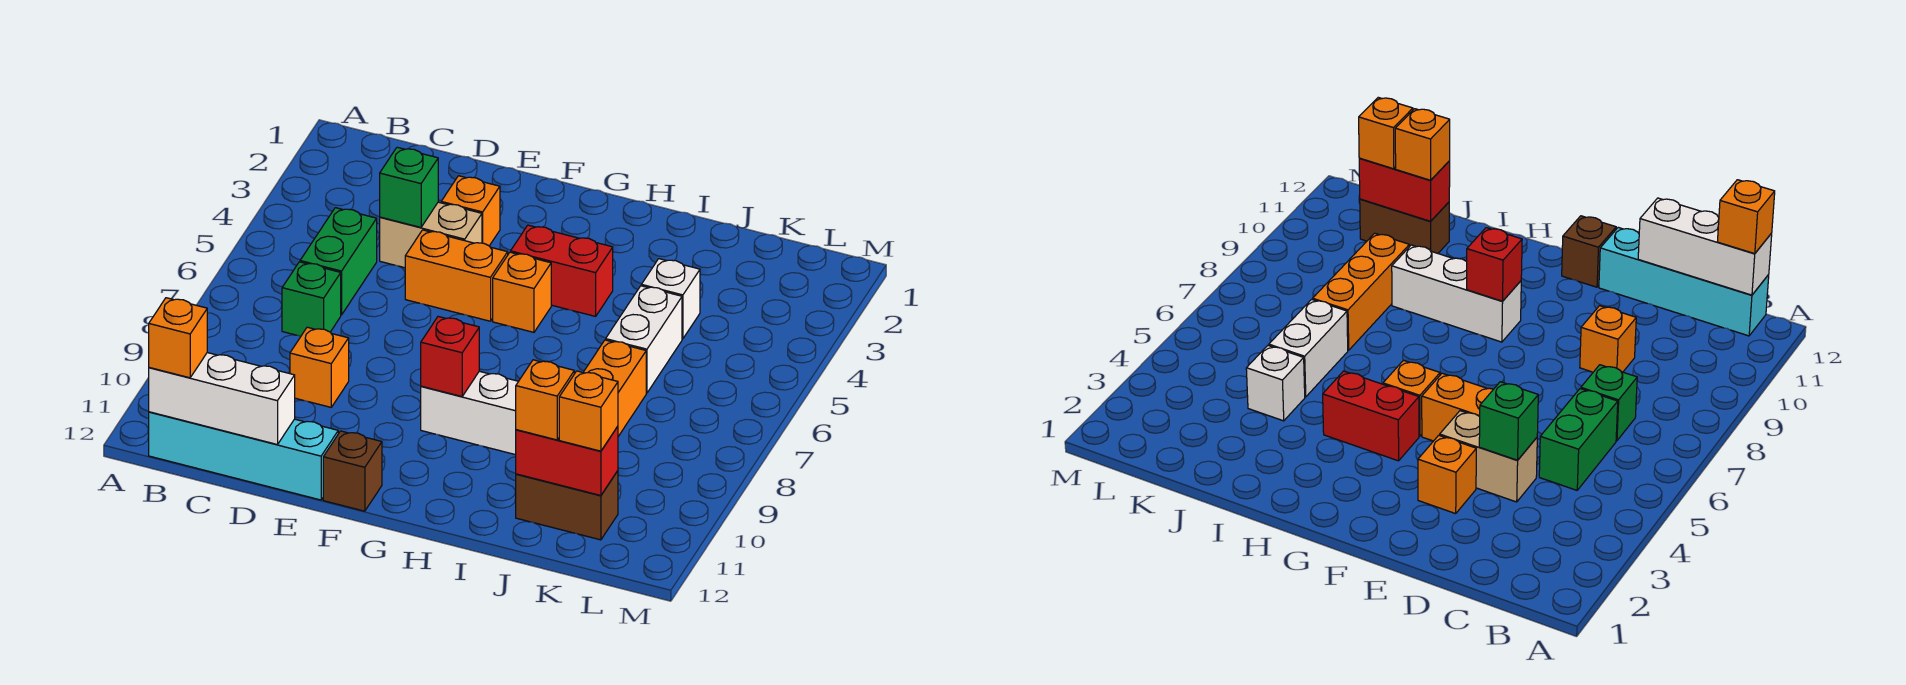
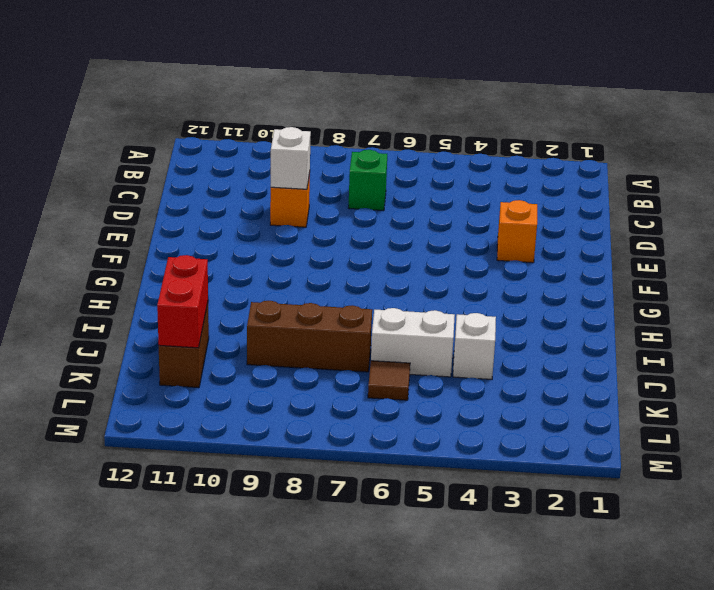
white 1x1 brick [271,127,311,189] -> none
brown 1x3 brick [247,301,372,372] -> orange 1x3 brick [583,340,646,436]
brown 1x1 tile [368,361,410,400] -> none
none -> cyan 1x4 brick [149,412,338,500]
none -> green 1x2 brick [300,208,377,315]
none -> tan 1x2 brick [380,202,482,268]

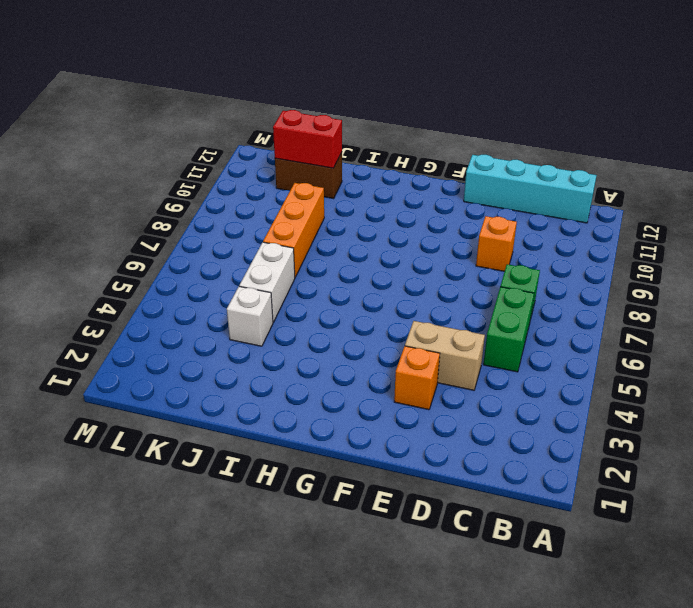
none -> orange 1x2 brick [405,230,508,321]
none -> brown 1x1 brick [323,431,382,511]
none -> red 1x2 brick [511,225,613,316]

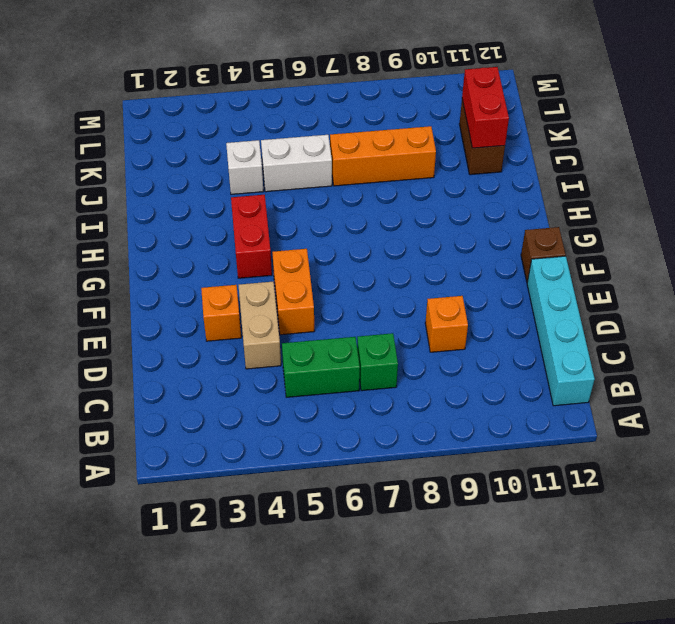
none -> orange 1x1 brick [493,252,551,332]
none -> white 1x3 brick [421,371,518,455]
none -> white 1x3 brick [149,353,295,445]

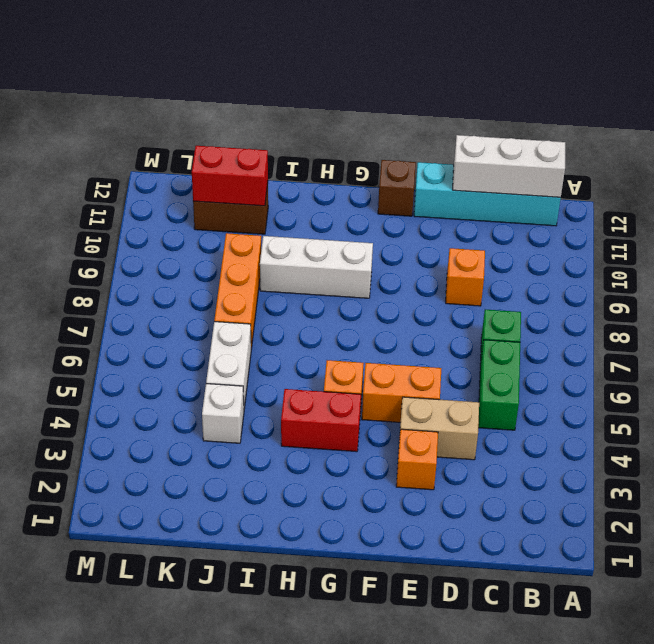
none -> green 1x1 brick [380,147,438,227]
none -> red 1x1 brick [421,317,479,397]
none -> orange 1x1 brick [149,298,207,378]

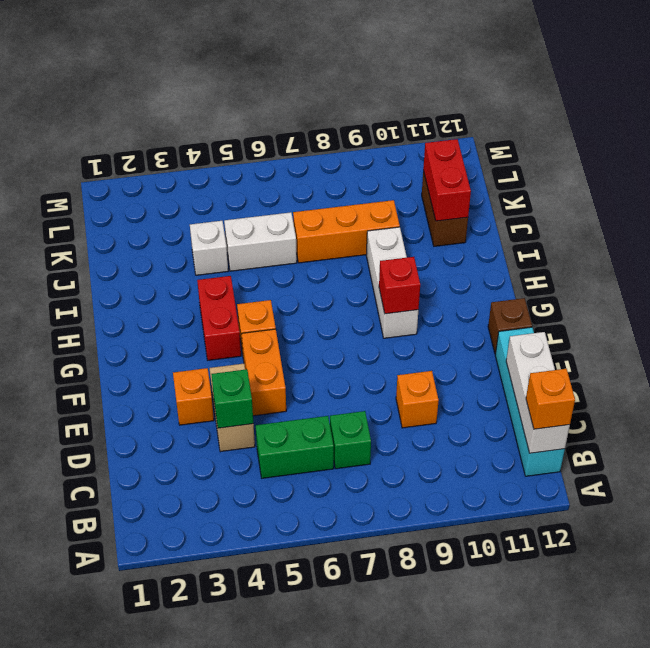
none -> orange 1x1 brick [516,360,574,440]
none -> orange 1x1 brick [559,371,618,451]

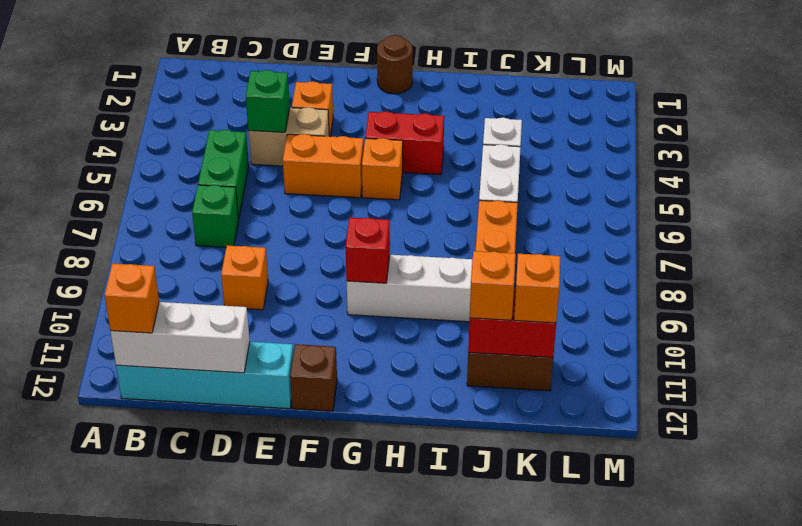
brown 1x1 round brick [377,35,413,94] -> none

